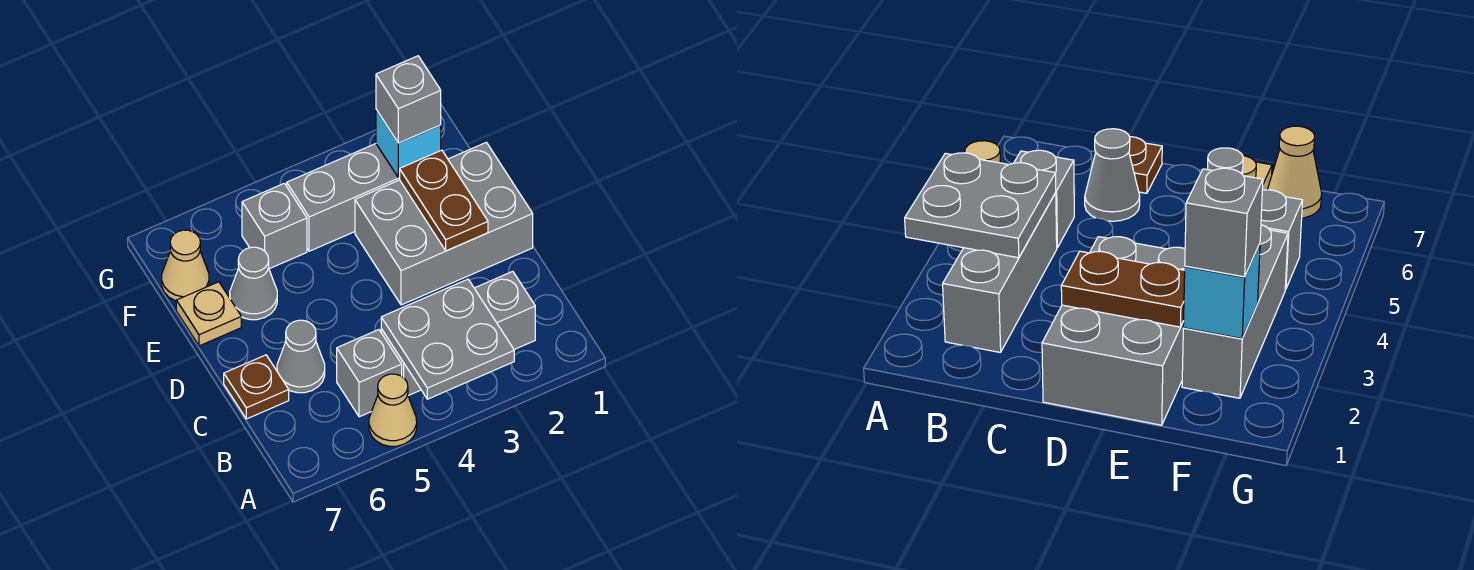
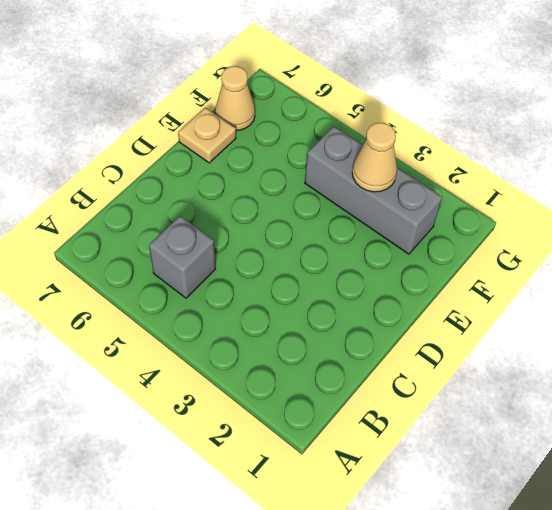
tan 1x1 cone [352,123,397,192] -> tan 1x1 cone moved to [369,374,417,446]
none -> grey 1x3 brick [381,271,535,396]
none -> grey 1x1 cone [277,320,325,393]
none -> brown 1x1 plate [224,355,289,419]

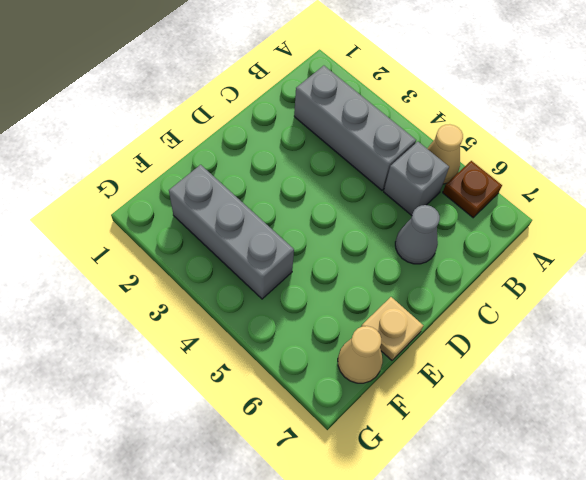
brown 1x1 plate [443,161,502,218] -> brown 1x1 plate moved to [224,355,289,419]
none -> grey 2x3 brick [355,142,533,305]
none -> grey 1x1 cone [230,247,277,320]
none -> grey 1x1 brick [242,183,307,269]

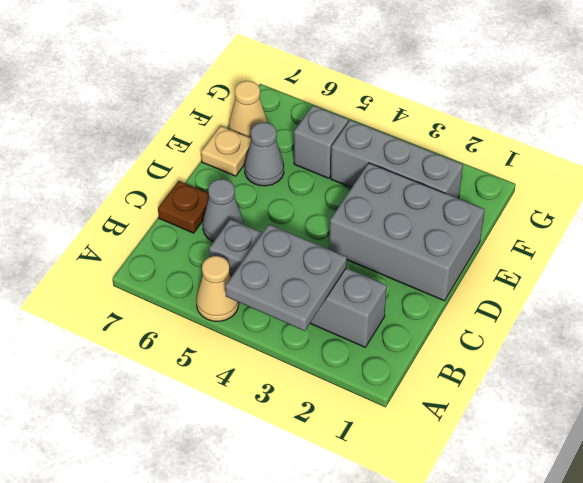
none -> brown 1x2 plate [399,150,488,251]
none -> cyan 1x1 brick [376,110,441,178]
none -> grey 1x1 brick [376,56,441,143]

